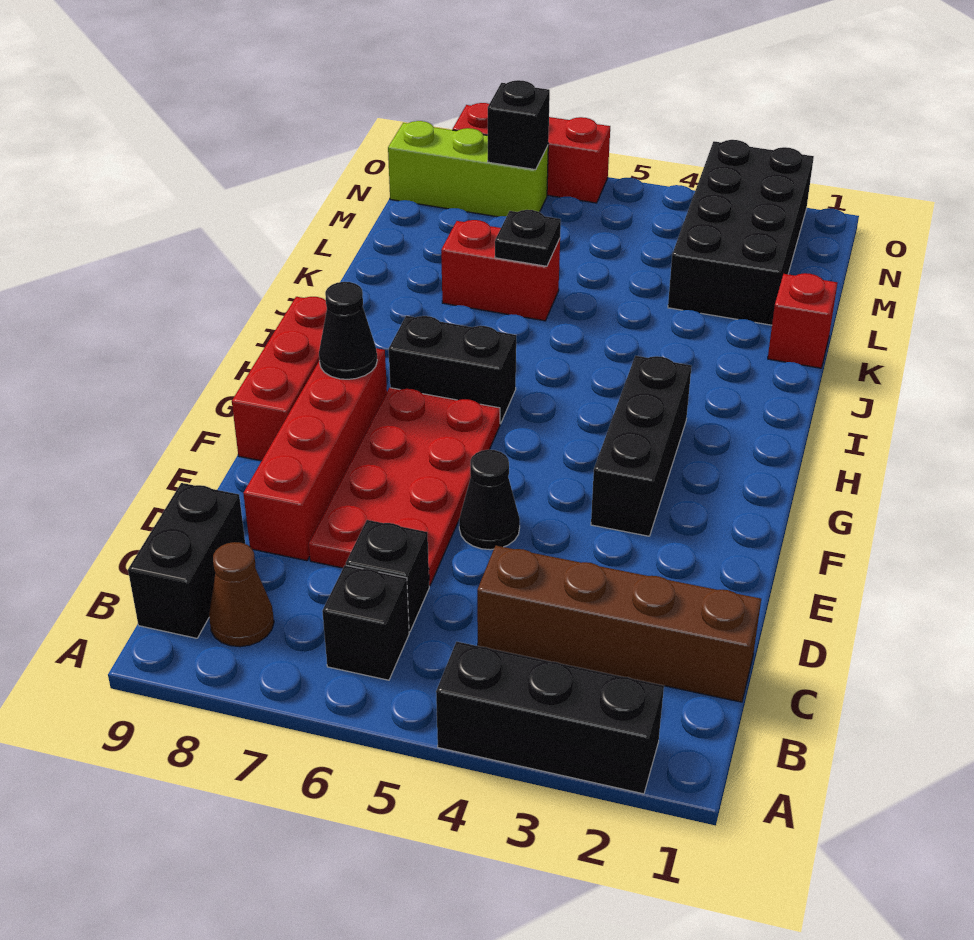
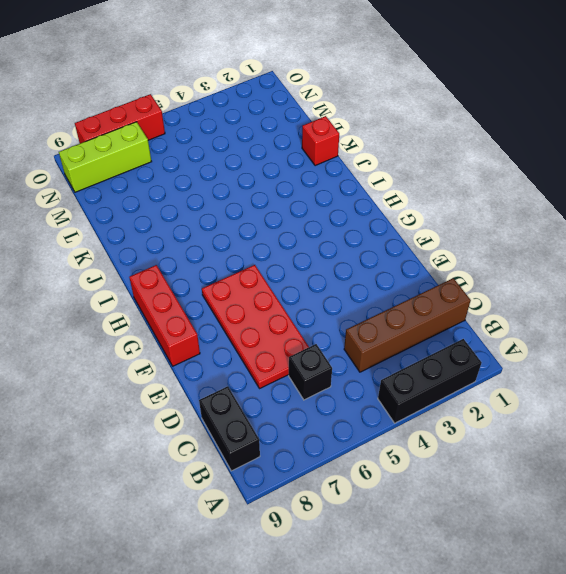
none -> black 1x1 brick [322,565,409,680]
none -> brown 1x1 cone [209,542,274,647]
none -> red 1x4 brick [243,348,387,561]

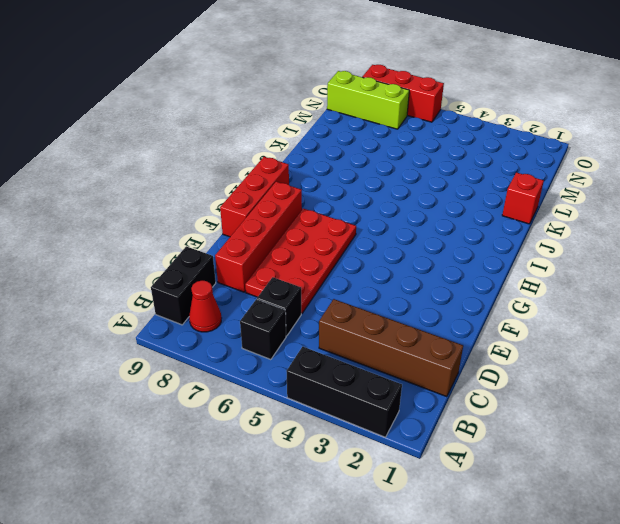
red 1x1 cone [189,280,221,332] -> brown 1x1 cone [209,542,274,647]
none -> black 1x1 cone [459,450,520,550]
none -> black 1x3 brick [591,356,691,536]
none -> black 1x2 brick [389,316,516,424]

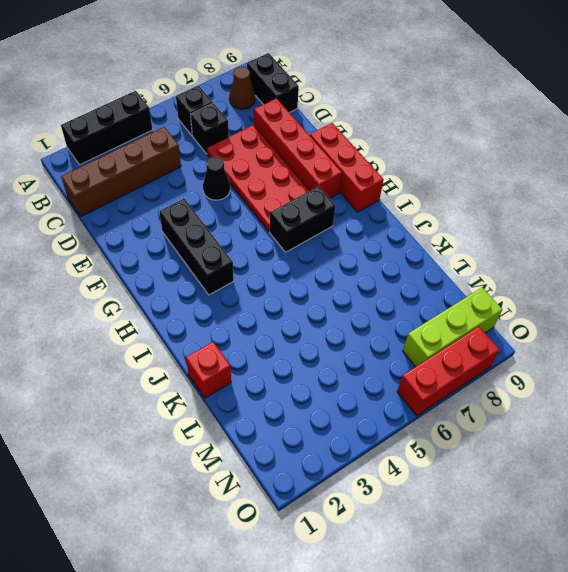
none -> red 1x2 brick [441,220,560,321]
none -> black 2x4 brick [668,140,814,325]
none -> black 1x1 cone [319,282,377,379]

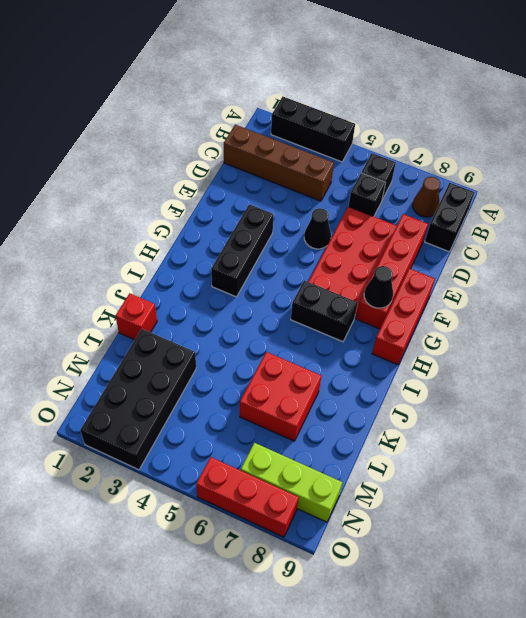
red 2x2 brick [240,352,321,441] -> red 1x2 brick [441,220,560,321]
none -> black 1x1 plate [495,210,561,266]
none -> black 1x1 brick [488,80,550,170]

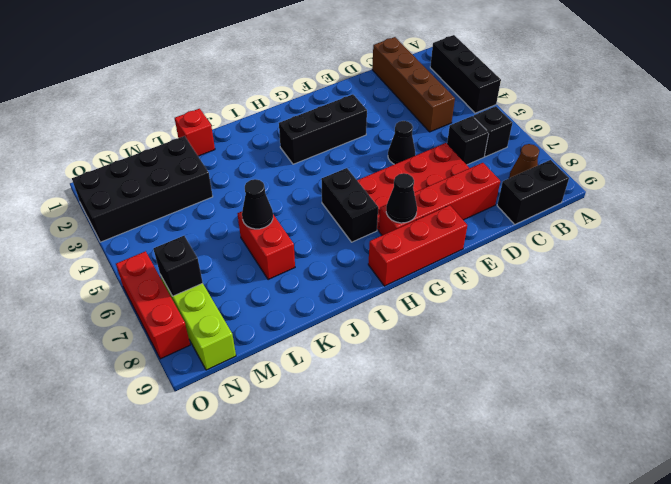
black 1x1 cone [242,179,273,229] -> black 1x1 plate [495,210,561,266]

